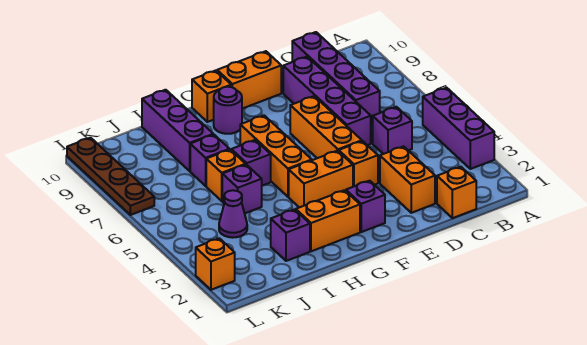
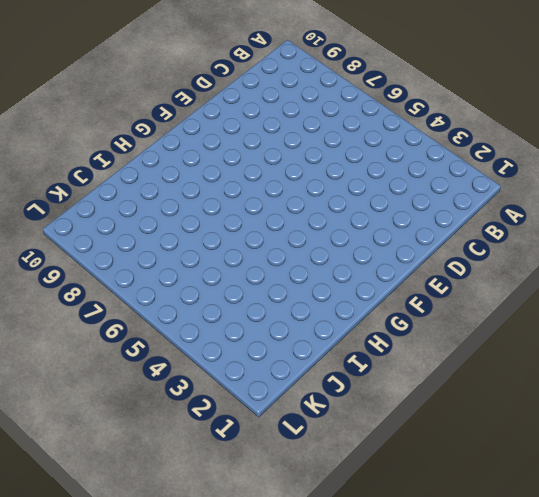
none -> purple 1x3 brick [423,88,494,169]
none -> orange 1x1 brick [437,167,476,218]
none -> purple 1x1 brick [373,107,412,154]

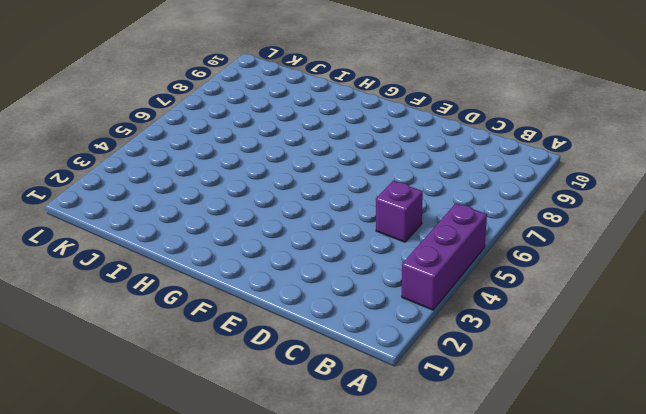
none -> orange 1x1 brick [437,167,476,218]
none -> purple 1x4 brick [292,32,380,123]
none -> orange 1x2 brick [380,146,435,213]

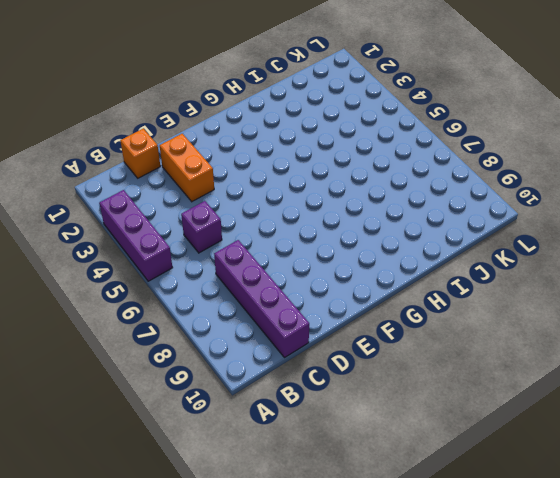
none -> purple 1x4 brick [283,57,371,145]
none -> orange 1x1 brick [339,141,378,187]
none -> orange 1x3 brick [290,96,362,158]

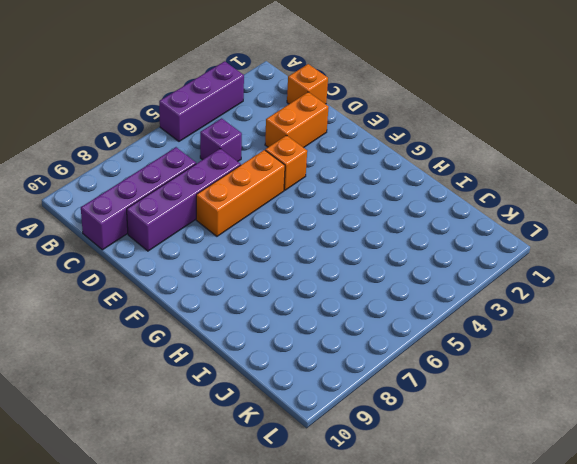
none -> orange 1x2 brick [217,51,281,109]
none -> purple 1x1 brick [346,181,385,232]
none -> orange 1x2 brick [289,151,353,207]

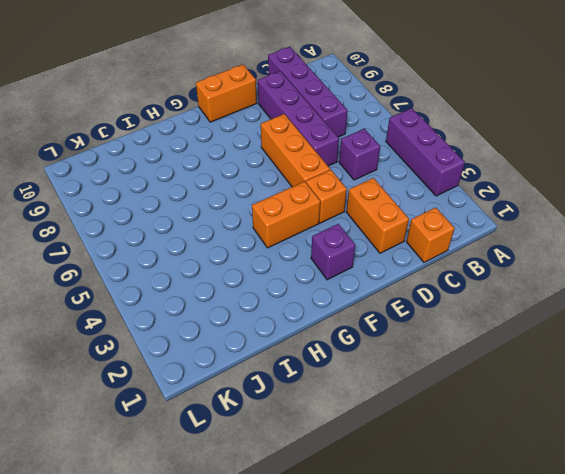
none -> orange 1x2 brick [296,190,360,251]
none -> orange 1x3 brick [240,116,312,197]
none -> purple 1x1 round brick [214,87,242,134]

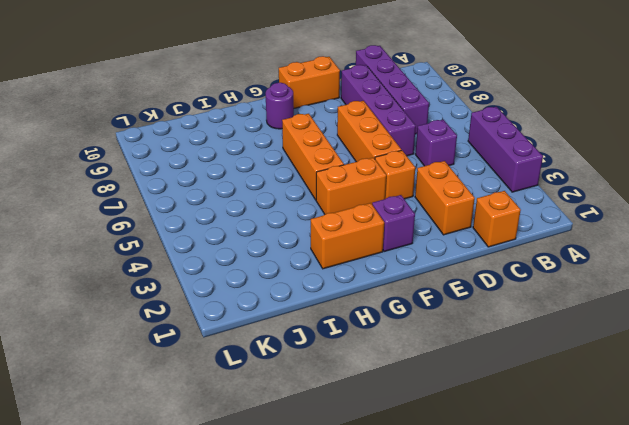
none -> orange 1x1 brick [192,70,231,122]
none -> purple 1x1 brick [231,140,271,186]
none -> purple 1x1 brick [271,210,310,261]

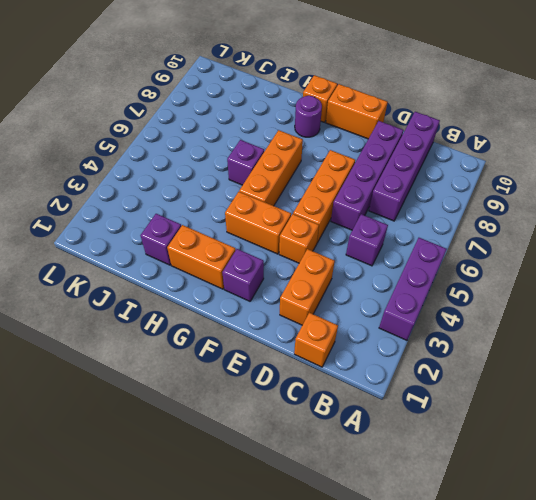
none -> purple 1x1 brick [222,165,262,213]
none -> orange 1x1 brick [206,150,246,201]
none -> purple 1x1 brick [190,135,229,186]

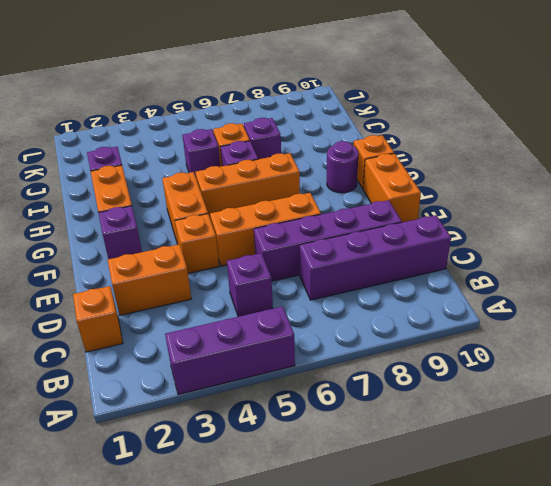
none -> purple 1x3 brick [142,90,213,171]
none -> purple 1x1 cone [219,190,247,238]
none -> orange 1x1 brick [196,238,235,290]

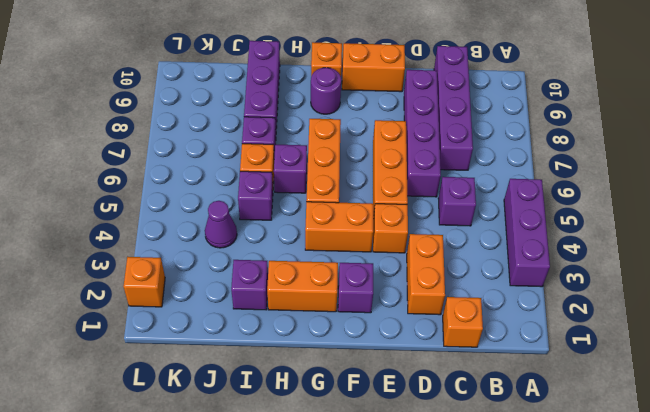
none -> brown 1x4 plate [67,138,154,215]

